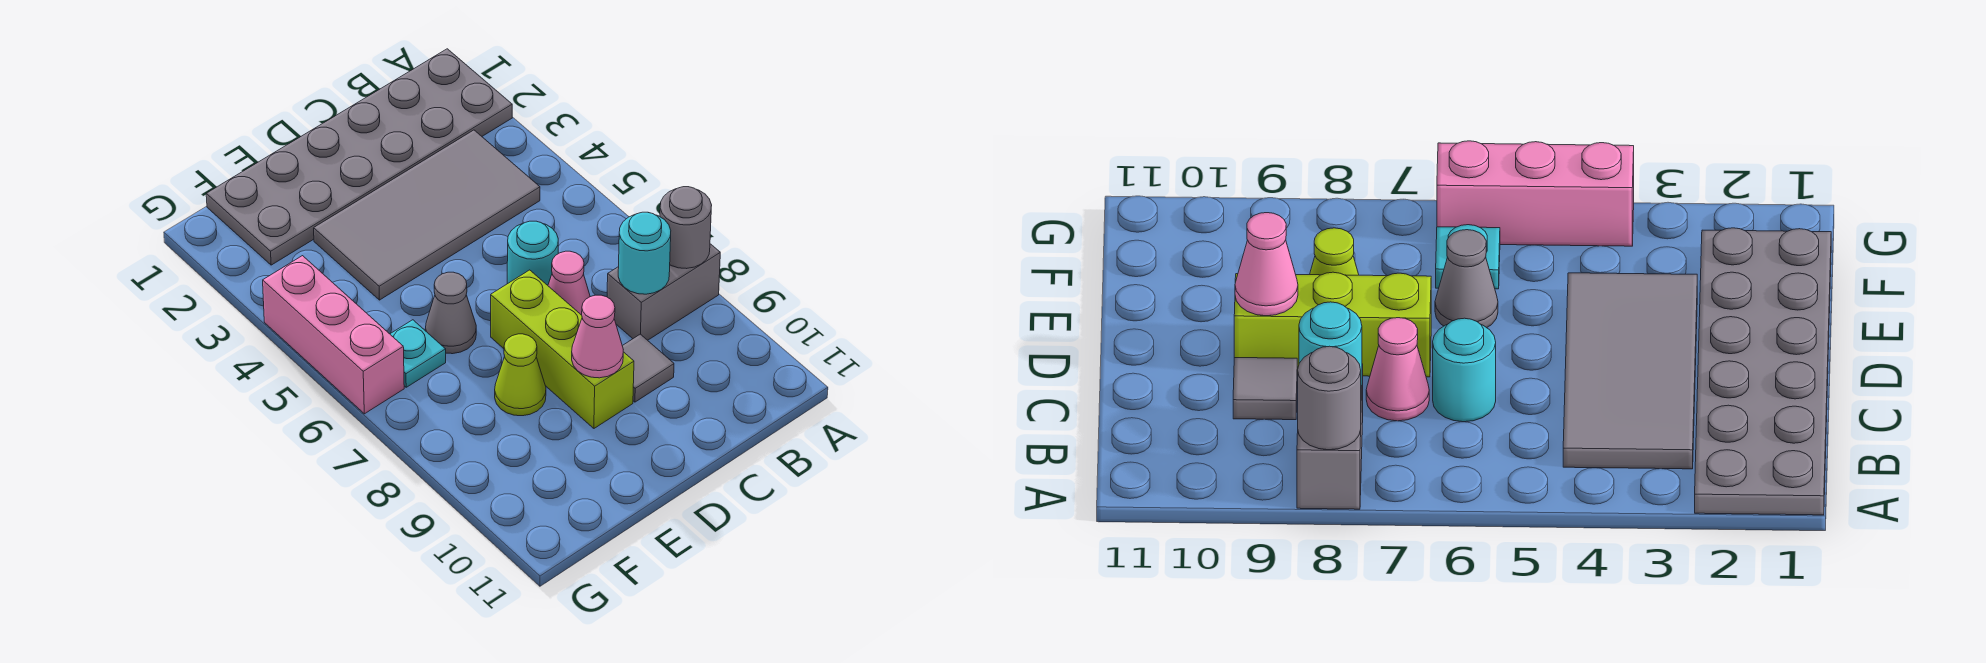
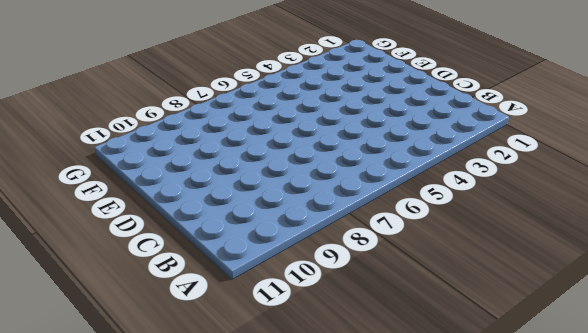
none -> grey 2x6 plate [206,49,512,265]
none -> grey 1x2 brick [607,244,720,340]
none -> grey 2x4 tile [314,130,540,300]

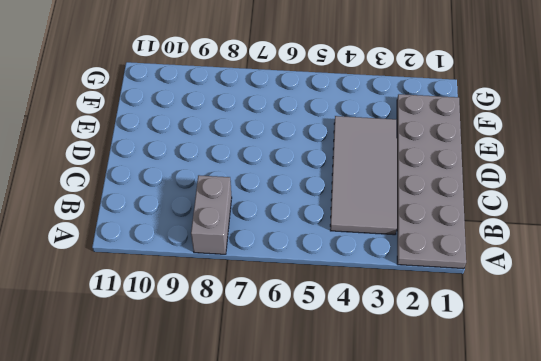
none -> cyan 1x1 round brick [507,221,558,285]
none -> pink 1x1 cone [548,251,590,315]
none -> grey 1x1 tile [623,334,674,402]

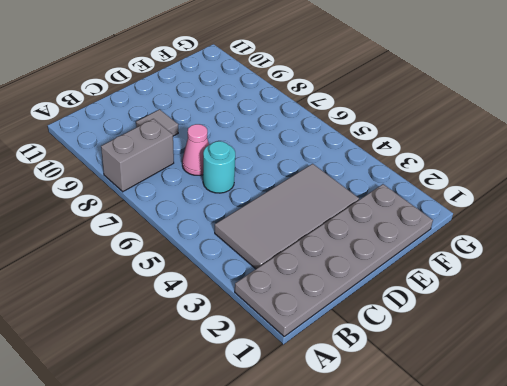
none -> lime 1x3 brick [491,270,634,428]
none -> grey 1x1 cone [425,272,476,354]
none -> lime 1x1 cone [495,334,546,416]

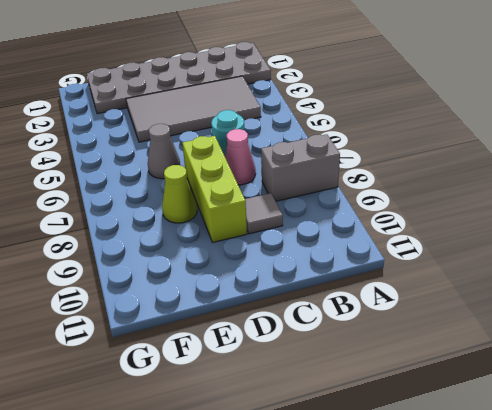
none -> cyan 1x1 plate [390,320,446,387]
none -> pink 1x3 brick [263,256,404,414]
none -> grey 1x1 round brick [660,187,712,269]

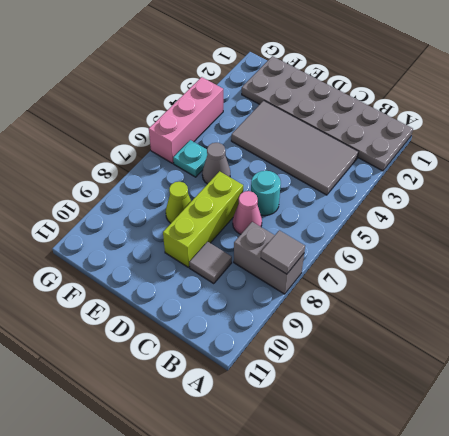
grey 1x1 tile [261,230,305,274] -> grey 1x1 round brick [660,187,712,269]
none -> cyan 1x1 round brick [618,212,671,294]
none -> pink 1x1 cone [572,295,623,378]

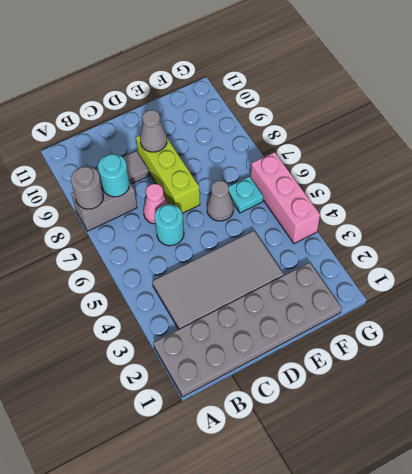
grey 1x1 cone [140,110,167,152] -> pink 1x1 cone [572,295,623,378]
none -> lime 1x1 cone [495,334,546,416]

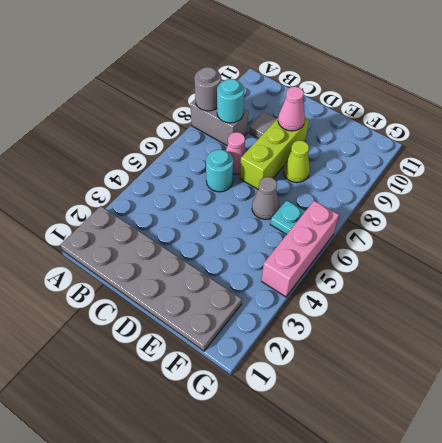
none -> grey 2x4 tile [314,130,540,300]

